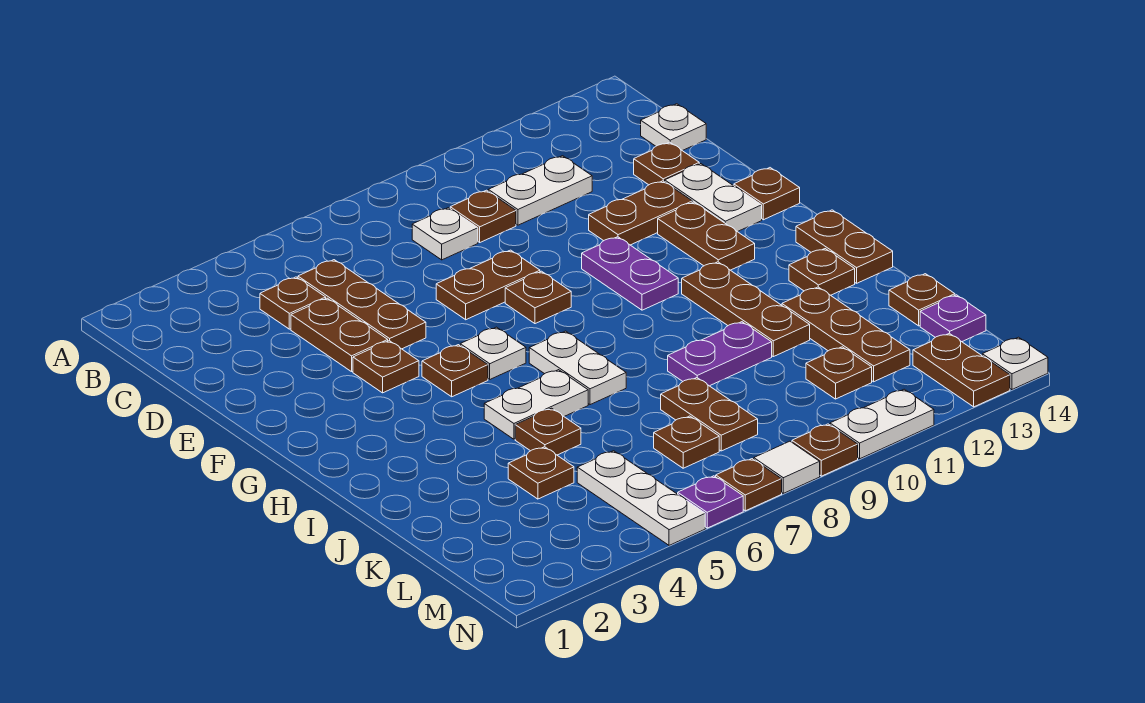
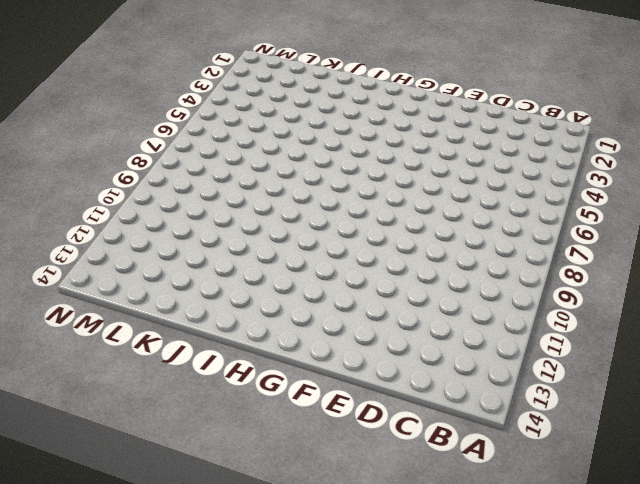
none -> brown 1x1 plate [260,277,326,329]
none -> brown 1x3 plate [298,260,426,349]
none -> white 1x1 plate [412,208,478,260]
none -> brown 1x1 plate [450,190,516,242]

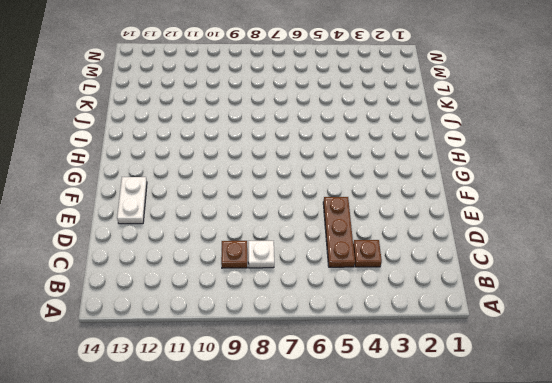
none -> white 1x2 plate [488,156,592,225]
none -> white 1x1 plate [641,104,706,151]
none -> brown 1x2 plate [291,298,388,372]
none -> brown 1x1 plate [634,142,699,185]

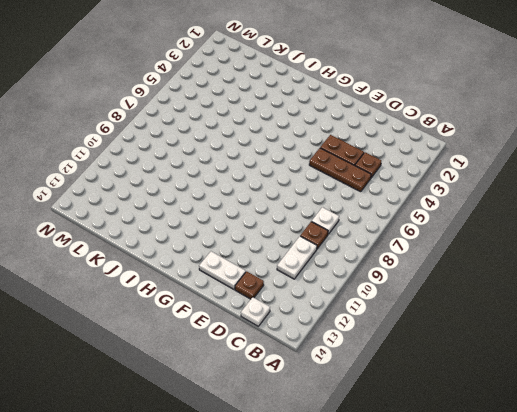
none -> brown 1x2 plate [436,250,540,320]
none -> brown 1x2 plate [589,181,692,245]
none -> brown 1x1 plate [353,341,419,393]
none -> brown 1x1 plate [505,271,571,324]

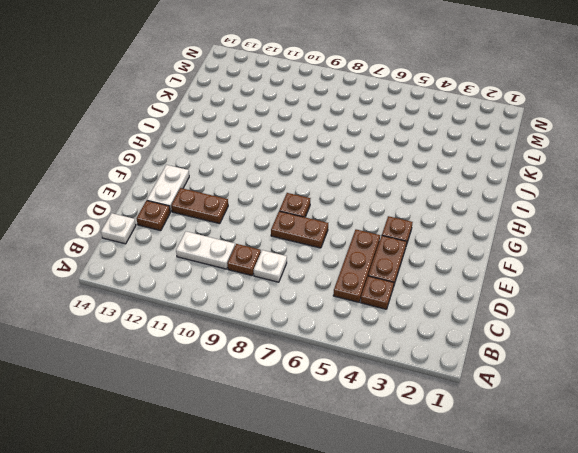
none -> purple 1x2 plate [582,237,678,310]
none -> brown 1x2 plate [658,202,755,270]
none -> brown 1x1 plate [734,168,800,220]
none -> brown 1x1 plate [422,345,488,397]

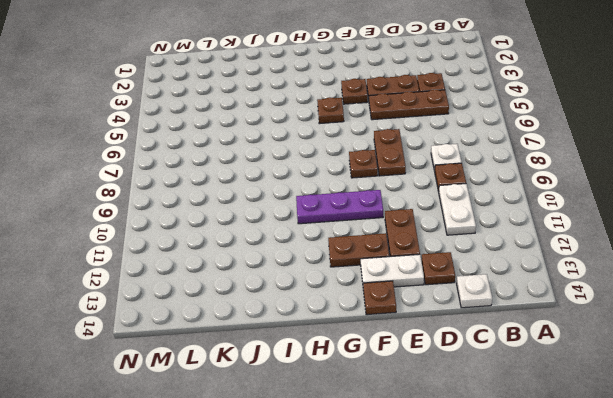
purple 1x3 plate [296,190,383,224] -> purple 1x2 plate [582,237,678,310]
none -> white 1x1 plate [460,327,526,379]
none -> white 1x2 plate [529,331,626,405]
none -> brown 1x3 plate [682,262,810,357]
none -> brown 1x2 plate [796,210,893,283]

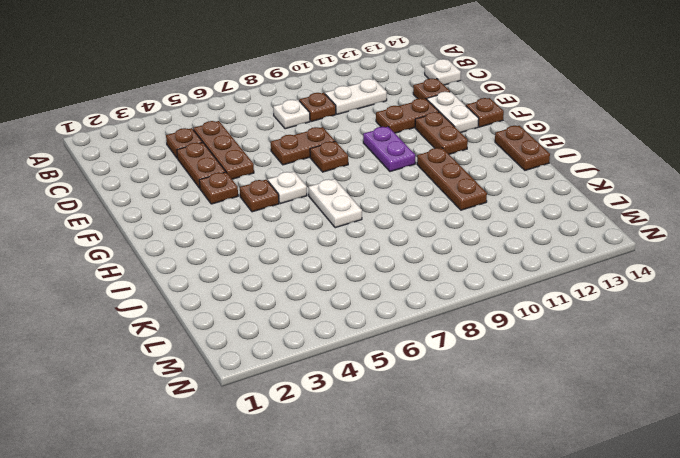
none -> white 1x2 plate [484,370,588,439]
none -> brown 1x1 plate [789,249,855,295]
none -> brown 1x1 plate [515,408,581,455]
none -> purple 1x2 plate [668,322,772,386]

